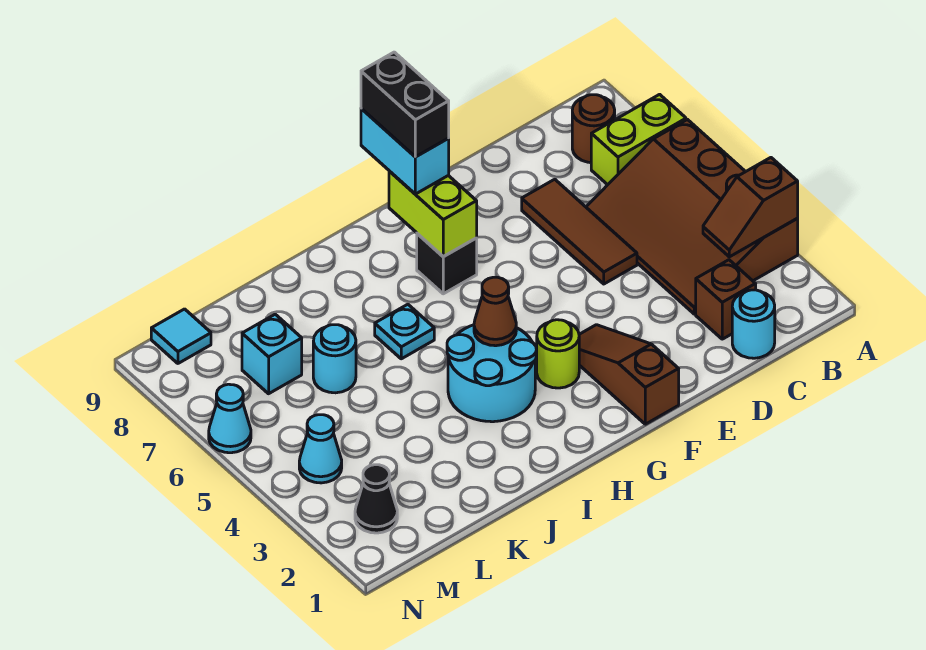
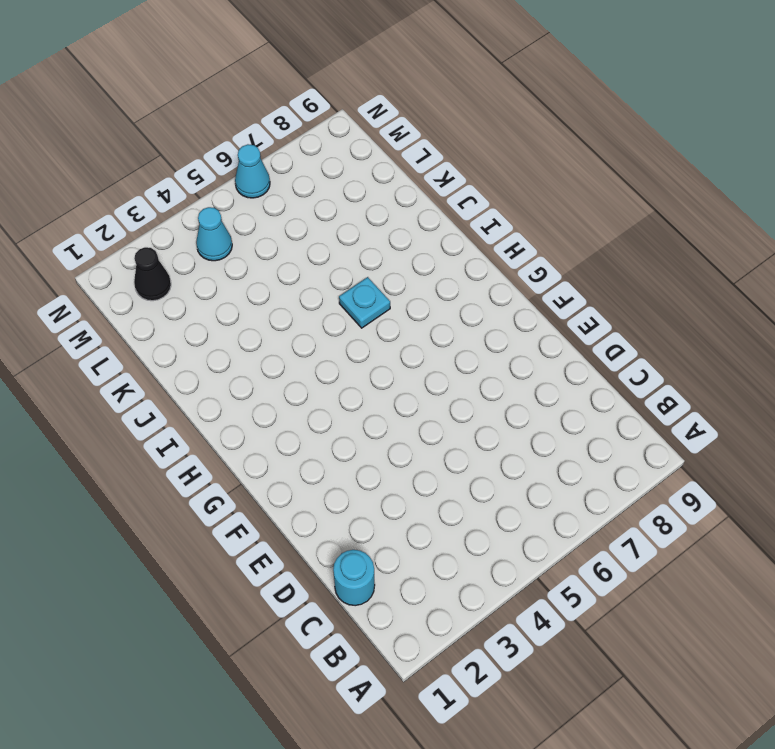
none -> brown 3x4 slope [586,120,798,314]
none -> lime 1x2 brick [591,94,686,185]
none -> brown 1x1 round brick [572,95,615,163]

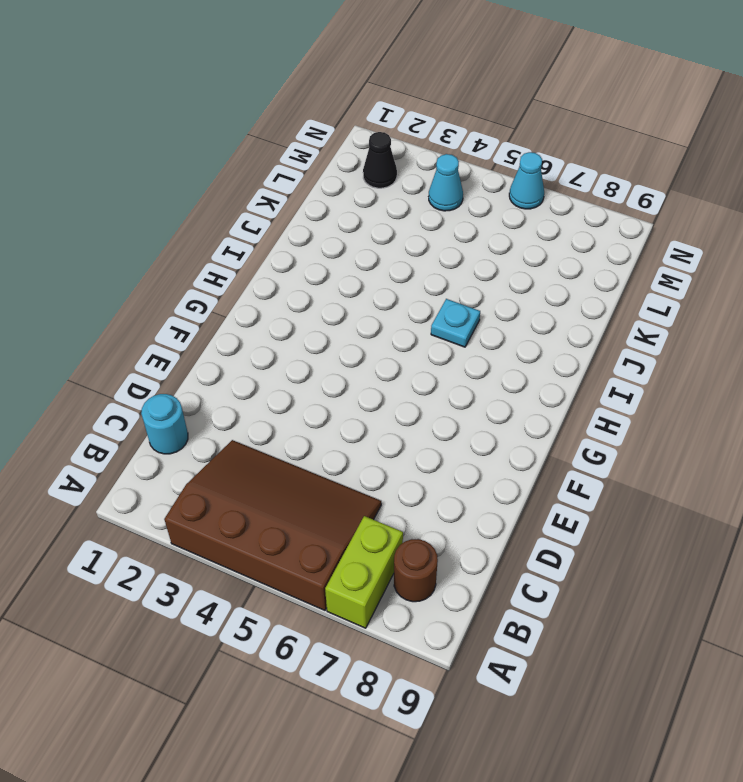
none -> brown 1x1 brick [696,260,756,339]
none -> brown 1x3 tile [522,179,637,284]
none -> brown 1x3 slope [579,325,679,424]

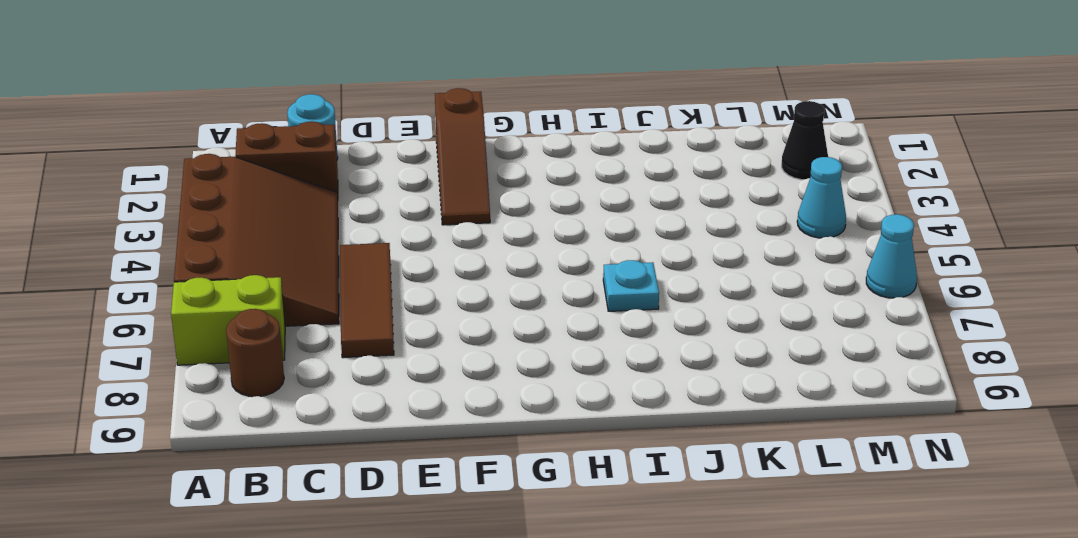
brown 1x2 brick [235,121,338,194] -> brown 1x1 brick [696,260,756,339]
none -> lime 1x1 round brick [536,320,579,388]
none -> black 1x1 brick [417,234,477,294]
none -> cyan 2x2 round brick [447,325,536,422]

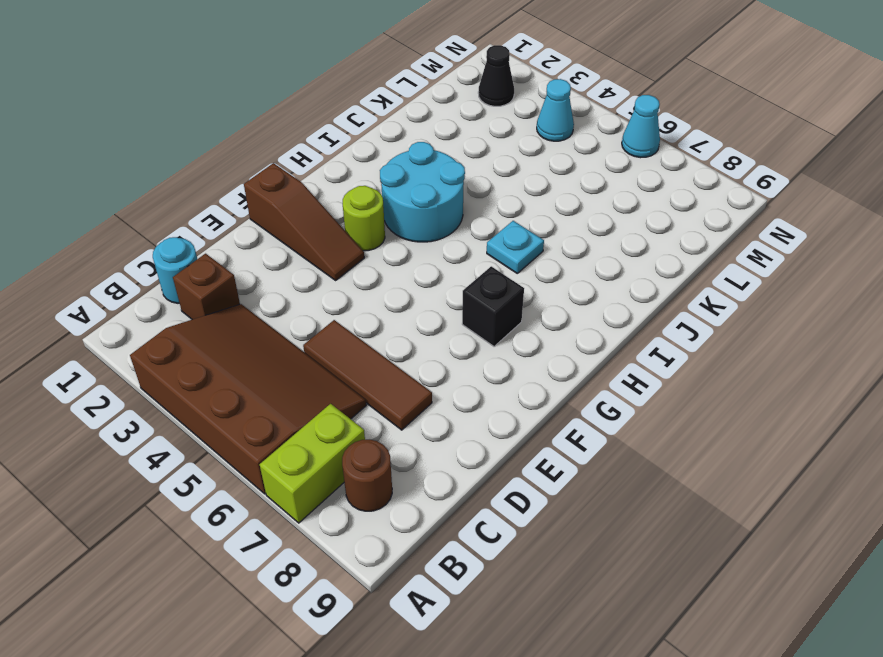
none -> cyan 1x1 round brick [313,325,356,393]
none -> cyan 1x1 brick [242,314,302,394]
none -> cyan 1x1 tile [151,309,211,363]

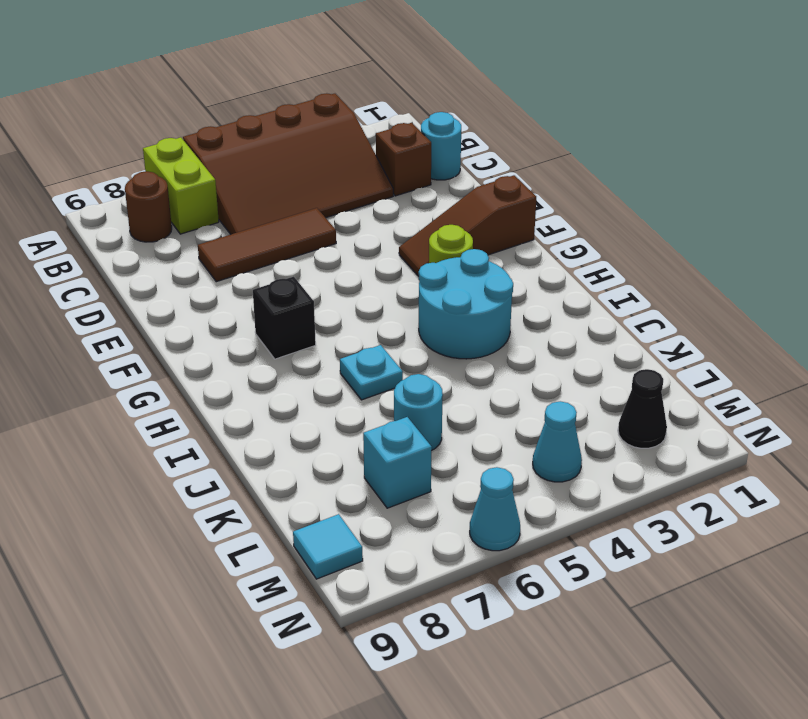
none -> brown 1x2 slope [703,158,798,257]
none -> lime 1x2 brick [389,171,477,257]
none -> brown 1x1 cone [474,277,516,346]

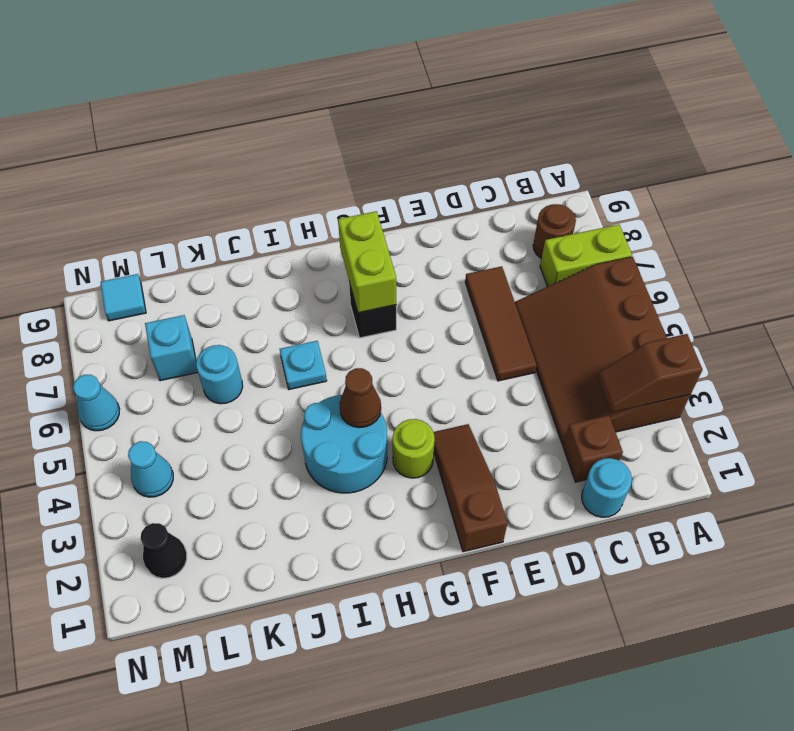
none -> cyan 1x2 brick [361,108,449,194]
none -> black 1x2 brick [361,52,449,157]

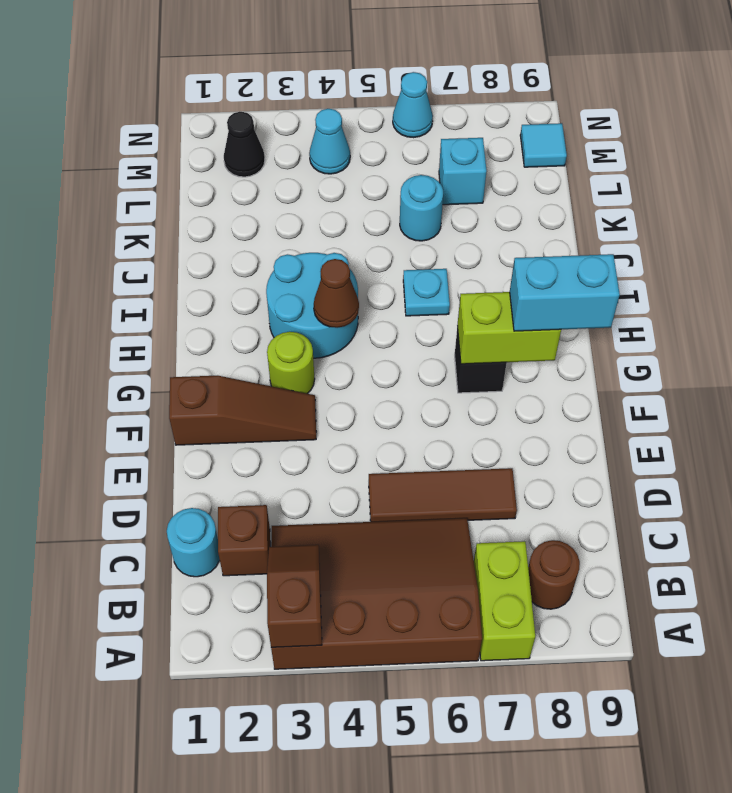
none -> black 1x2 brick [361,52,449,157]

